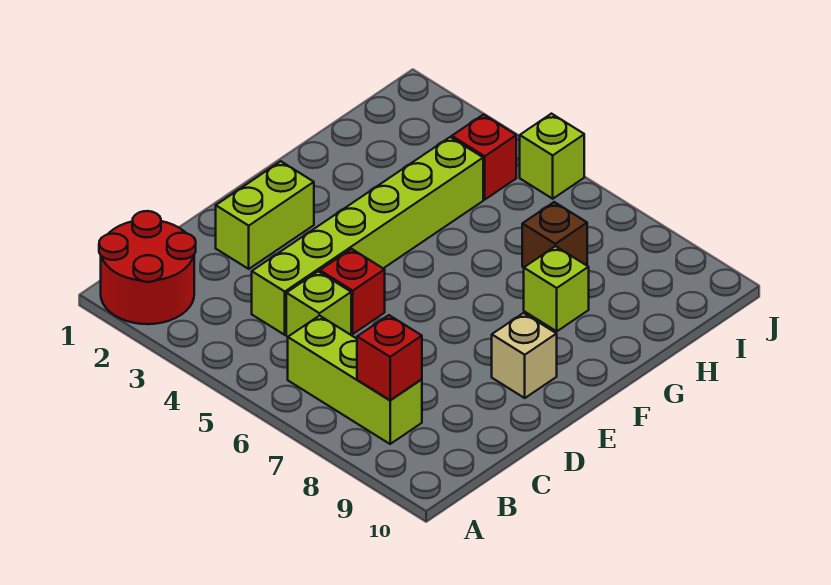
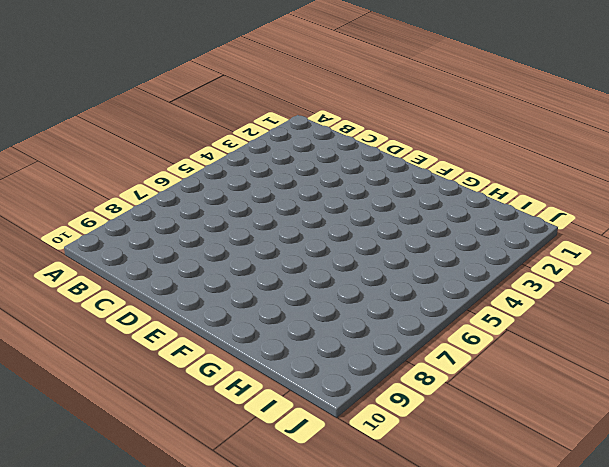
none -> red 2x2 round brick [99,211,196,324]
none -> lime 1x3 brick [288,315,422,444]
none -> lime 1x6 brick [252,137,483,335]

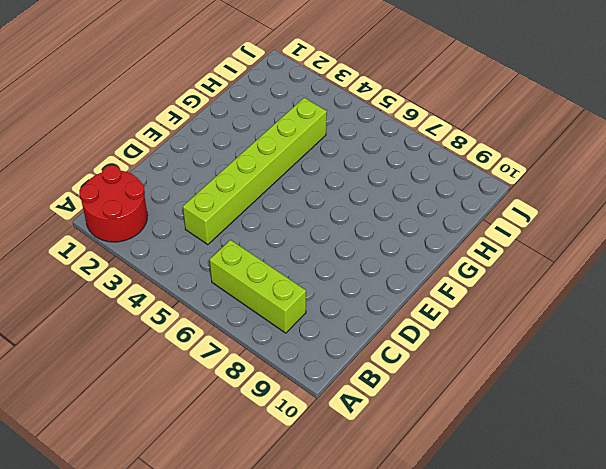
none -> lime 1x1 brick [286,271,351,337]
none -> lime 1x2 brick [216,161,314,269]
none -> red 1x1 brick [320,249,385,334]

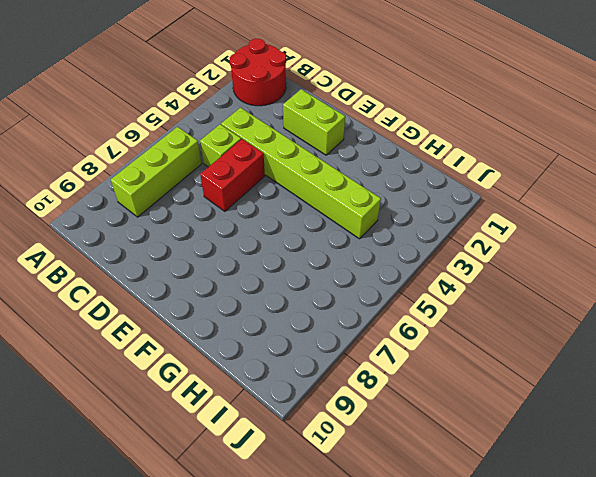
red 1x2 brick [200,139,265,211] -> red 1x1 brick [320,249,385,334]
none -> tan 1x1 brick [492,313,557,398]
none -> lime 1x1 brick [524,246,589,331]
none -> brown 1x1 brick [522,202,587,267]

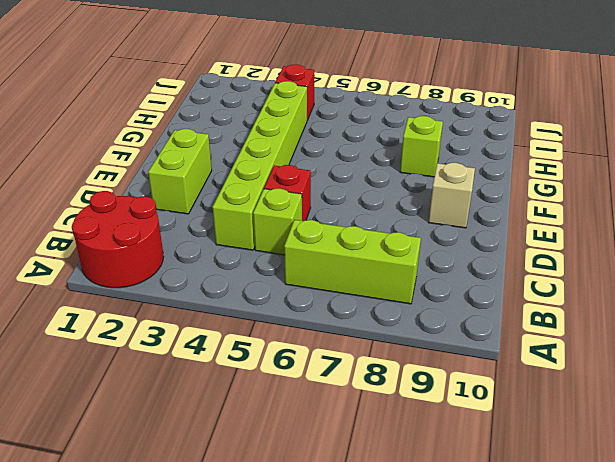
none -> brown 1x1 brick [522,202,587,267]
none -> lime 1x1 brick [520,114,584,199]
none -> red 1x1 brick [357,315,422,400]

